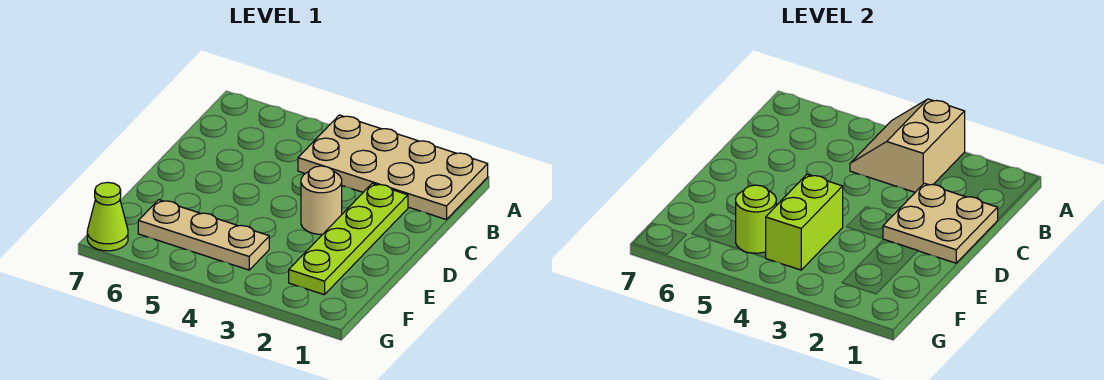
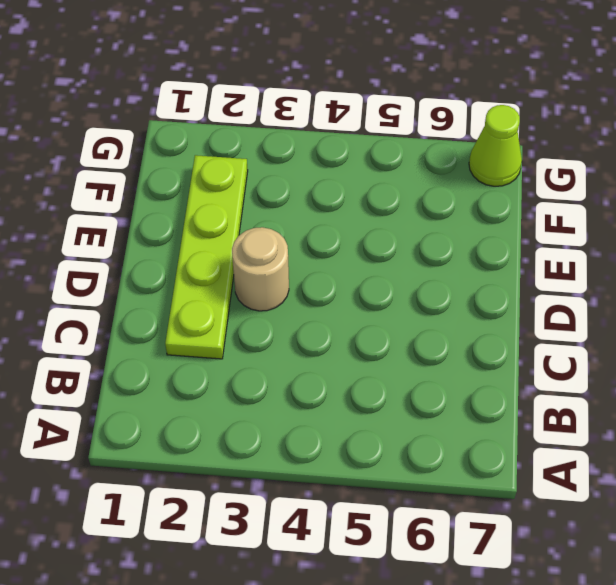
none -> tan 2x4 plate [298,115,488,220]
none -> tan 1x3 plate [138,200,269,270]

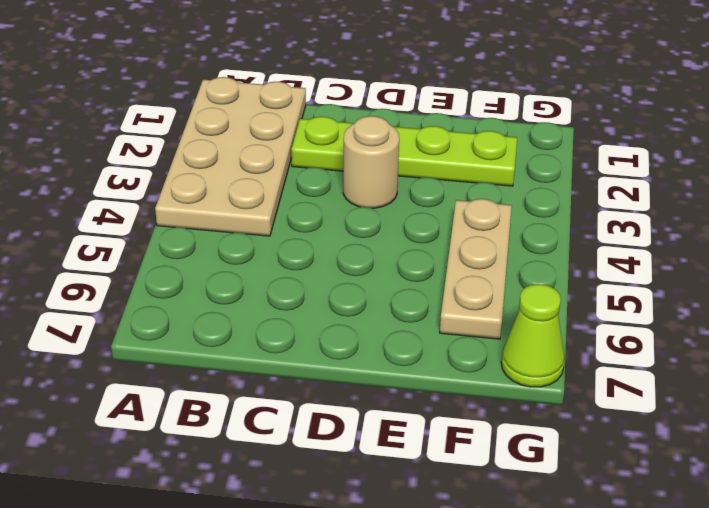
none -> tan 2x2 slope [850,99,965,192]
none -> tan 2x2 plate [883,183,998,263]

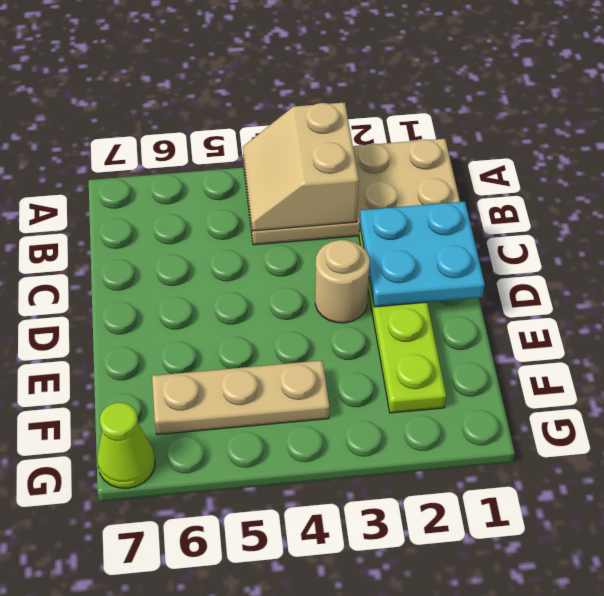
cyan 2x2 plate [360,202,485,307] -> tan 2x2 plate [883,183,998,263]
none -> lime 1x2 brick [766,175,843,270]
none -> lime 1x1 round brick [736,185,776,253]

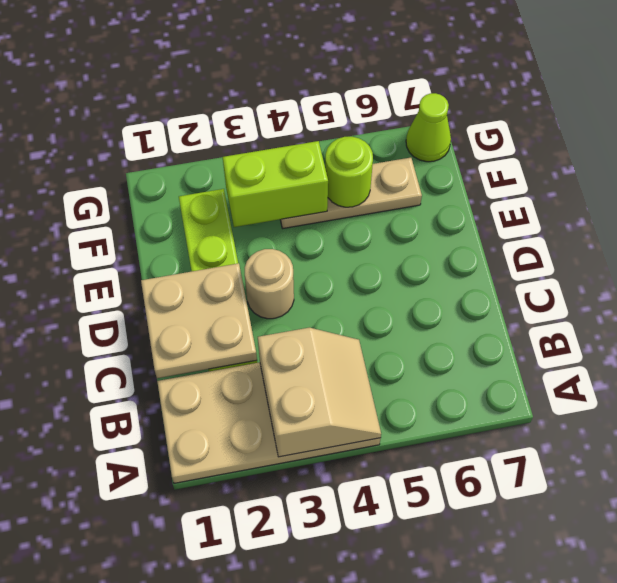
lime 1x2 brick [223,141,328,227] -> lime 1x2 brick turned to [766,175,843,270]

